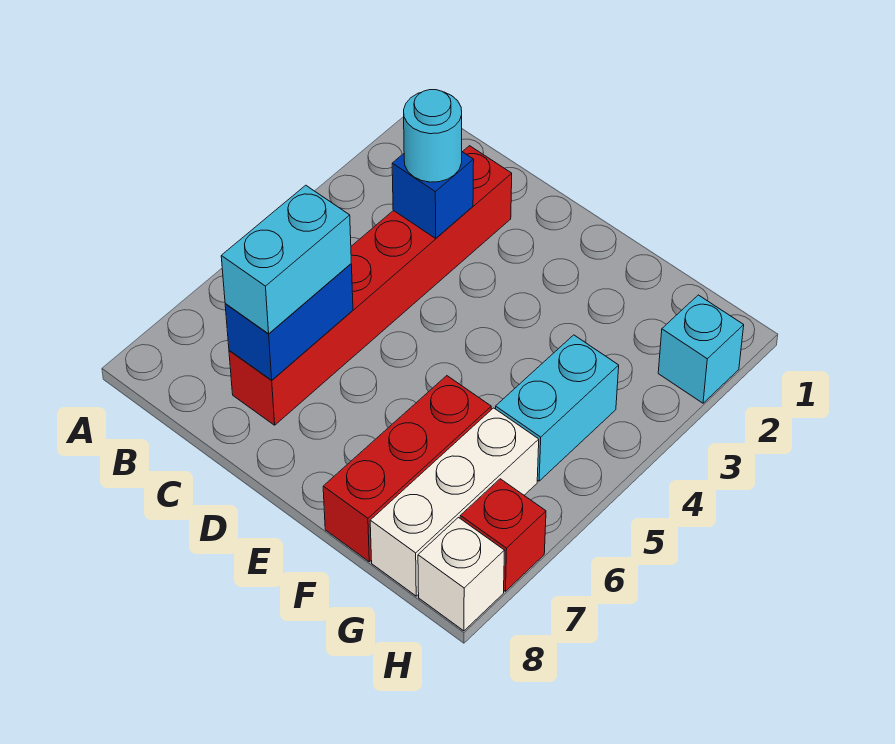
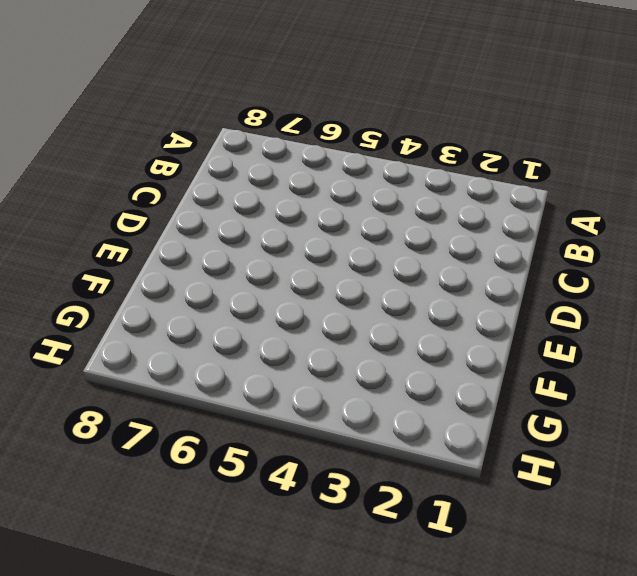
none -> red 1x6 brick [229,146,512,425]
none -> red 1x3 brick [323,376,491,562]

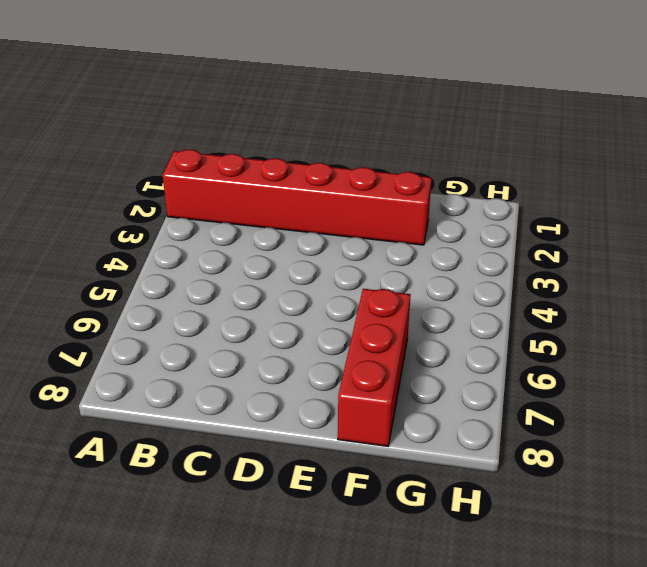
red 1x6 brick [163,150,432,245] -> red 1x6 brick turned to [229,146,512,425]
none -> cyan 1x2 brick [496,335,619,481]
none -> white 1x3 brick [370,408,539,596]

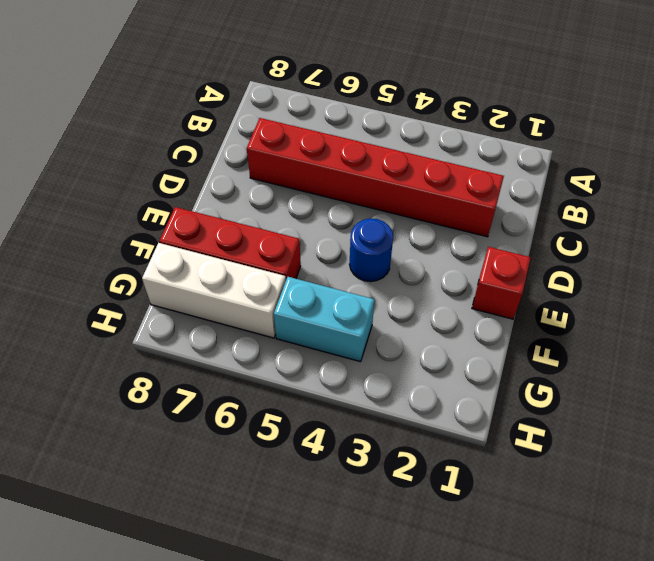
red 1x1 brick [472,247,531,319] -> red 1x1 brick moved to [460,479,546,591]
blue 1x1 round brick [350,218,393,282] -> none
none -> cyan 1x1 brick [658,295,744,403]
none -> white 1x1 brick [418,518,505,631]

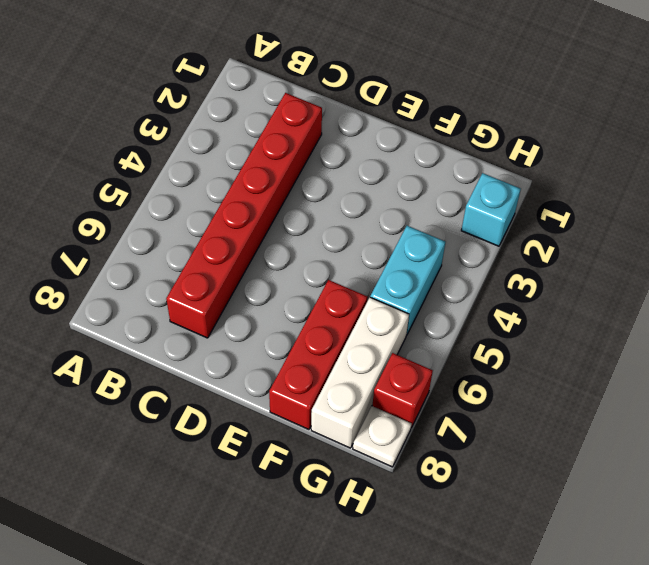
white 1x1 plate [353,406,411,467] -> white 1x1 brick [418,518,505,631]
none -> blue 1x1 brick [392,152,474,238]
none -> blue 1x2 brick [225,264,353,380]

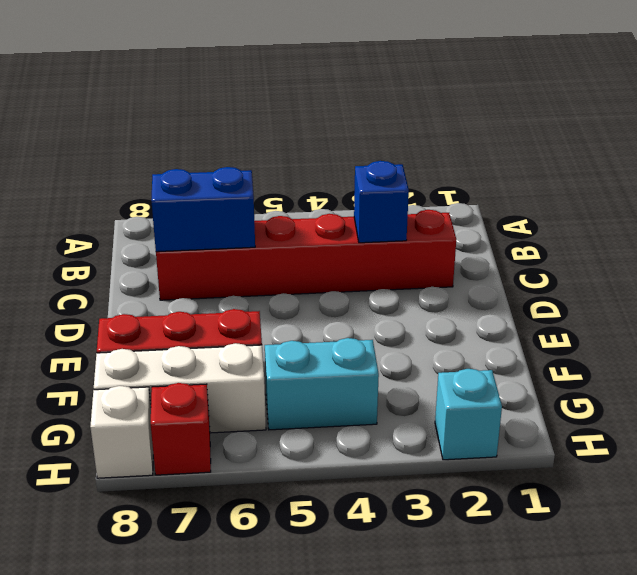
none -> cyan 1x1 round brick [404,90,462,182]
none -> cyan 1x2 brick [221,185,351,334]

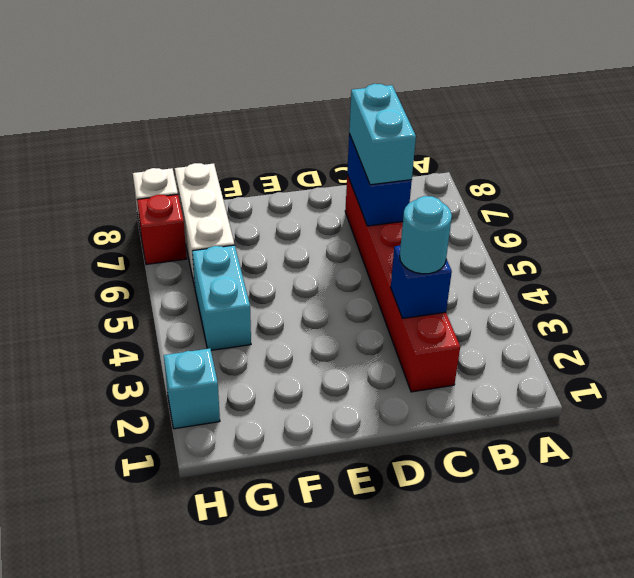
none -> red 1x3 brick [323,376,491,562]

